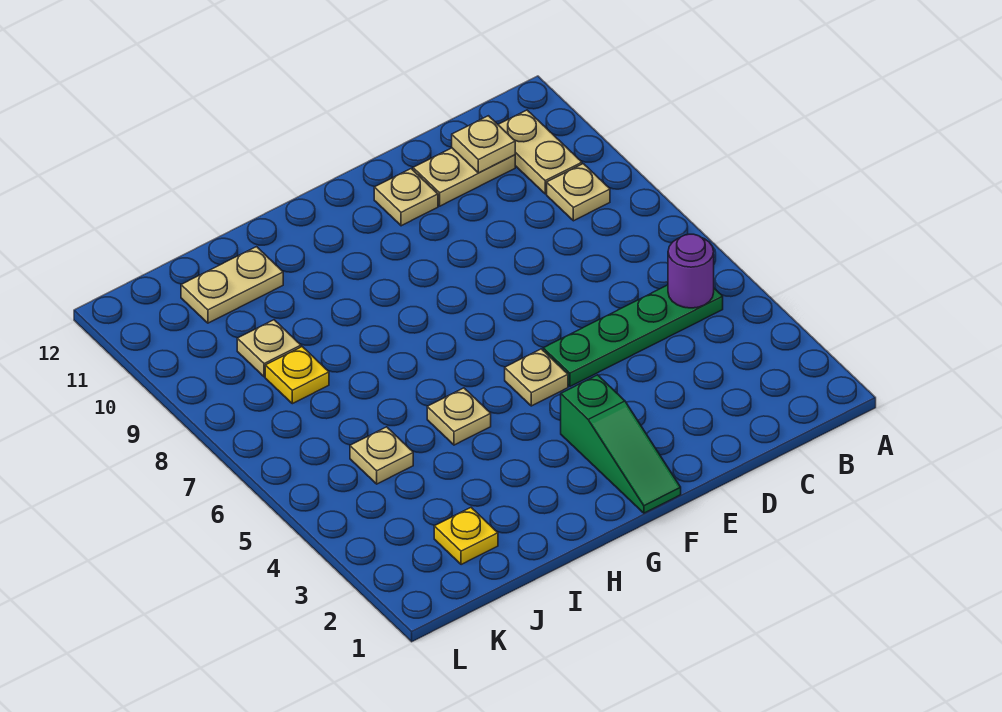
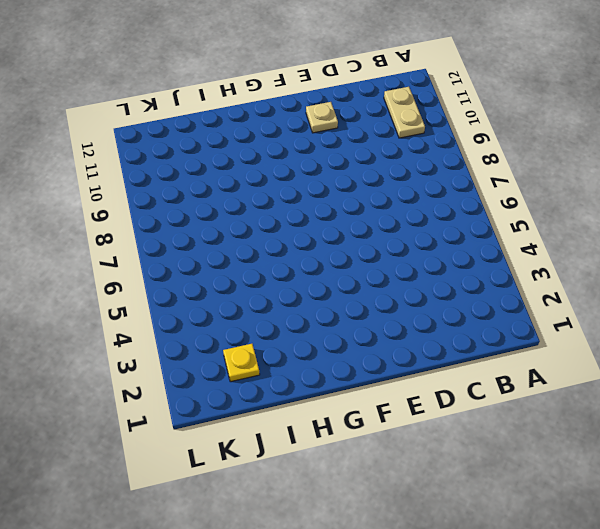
none -> green 1x4 plate [543,285,723,386]
none -> tan 1x1 plate [547,164,610,221]
none -> tan 1x2 plate [413,148,515,206]

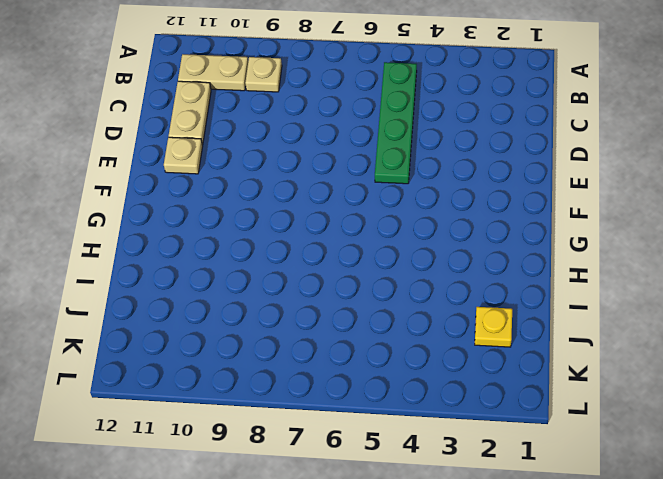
none -> green 1x3 slope [561,375,681,513]
none -> tan 1x1 plate [505,349,568,406]
none -> tan 1x1 plate [427,388,491,445]

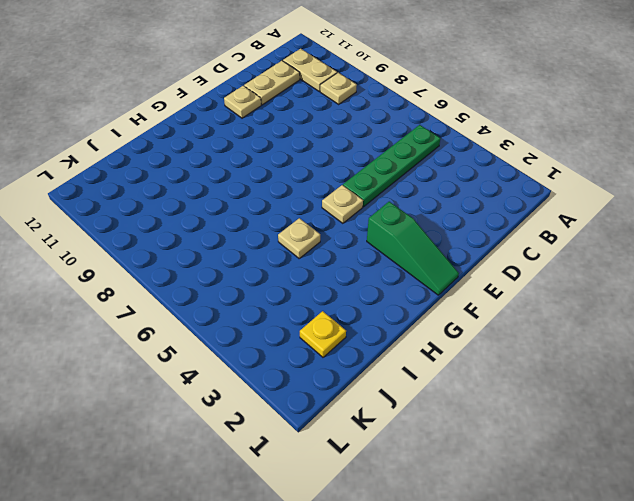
none -> tan 1x2 plate [181,247,283,323]
none -> tan 1x1 plate [350,427,413,484]
none -> yellow 1x1 plate [265,347,329,404]

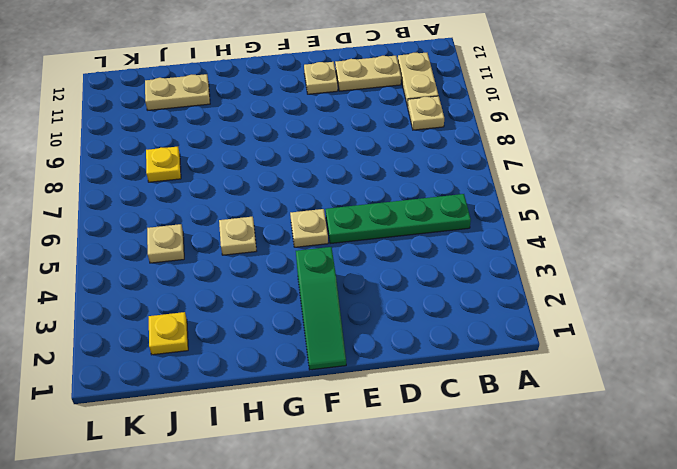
none -> tan 1x1 plate [237,320,301,377]
none -> purple 1x1 round brick [668,234,714,308]
none -> tan 1x1 plate [452,116,515,173]

